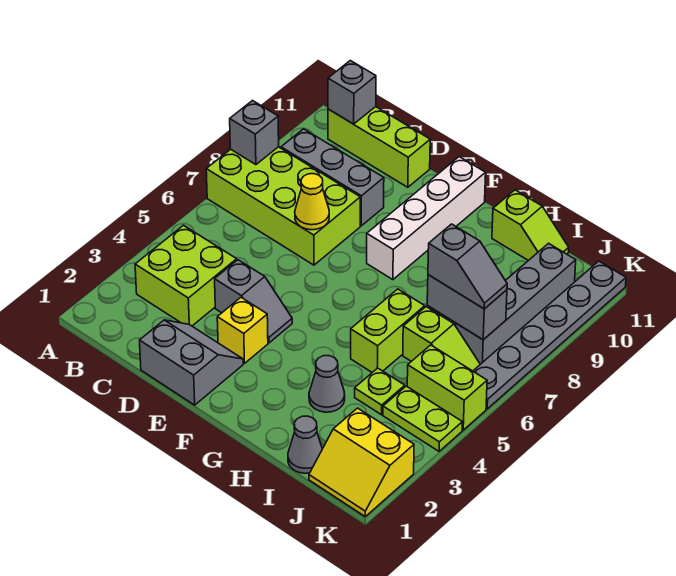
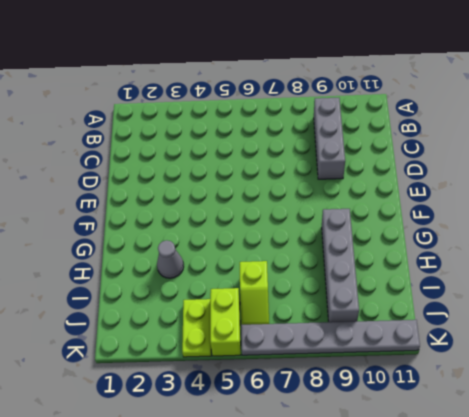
grey 1x4 brick [322,209,359,322] -> grey 1x4 brick turned to [456,243,576,364]
none -> lime 2x4 brick [206,147,360,265]
none -> lime 2x2 brick [135,225,237,326]
none -> lime 1x3 brick [328,107,430,187]

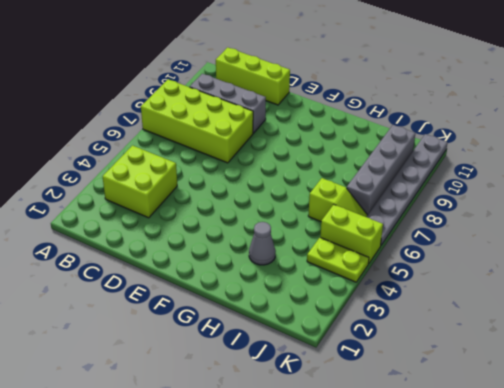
none -> grey 2x2 slope [140,320,243,405]
none -> grey 1x2 slope [215,260,292,343]
none -> yellow 1x1 brick [217,298,268,363]

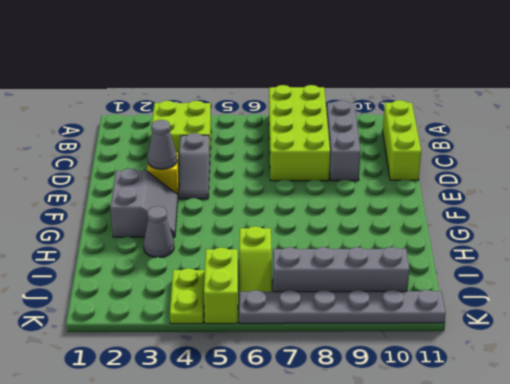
grey 1x1 cone [148,120,177,169] -> grey 1x1 cone moved to [288,416,322,473]
grey 2x2 slope [111,169,178,237] -> grey 2x2 slope moved to [140,320,243,405]
none -> white 1x4 brick [367,157,486,280]
none -> lime 1x2 brick [351,289,425,372]
none -> lime 1x2 slope [492,190,569,261]

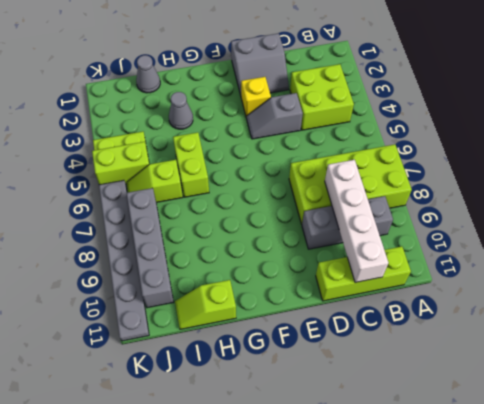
white 1x4 brick [325,160,389,283] -> white 1x4 brick moved to [367,157,486,280]
none -> lime 1x1 plate [355,368,405,415]
none -> yellow 2x2 slope [309,408,414,516]
none -> grey 1x1 brick [230,101,279,165]

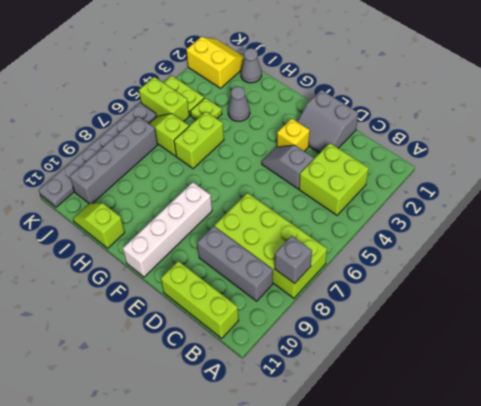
none -> grey 1x1 brick [328,61,376,124]
none -> yellow 1x1 cone [295,174,329,230]
none -> grey 1x2 brick [427,275,507,340]

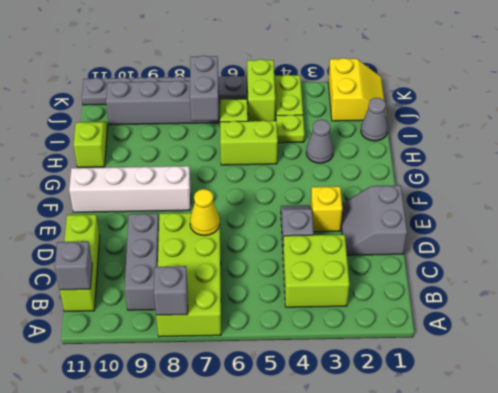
none -> grey 1x2 slope [428,224,507,309]

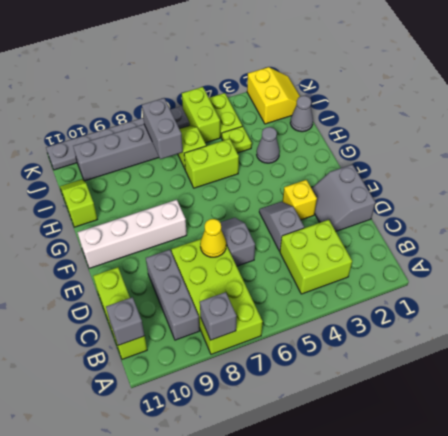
grey 1x2 slope [220,217,255,266] -> grey 1x2 slope moved to [428,224,507,309]

